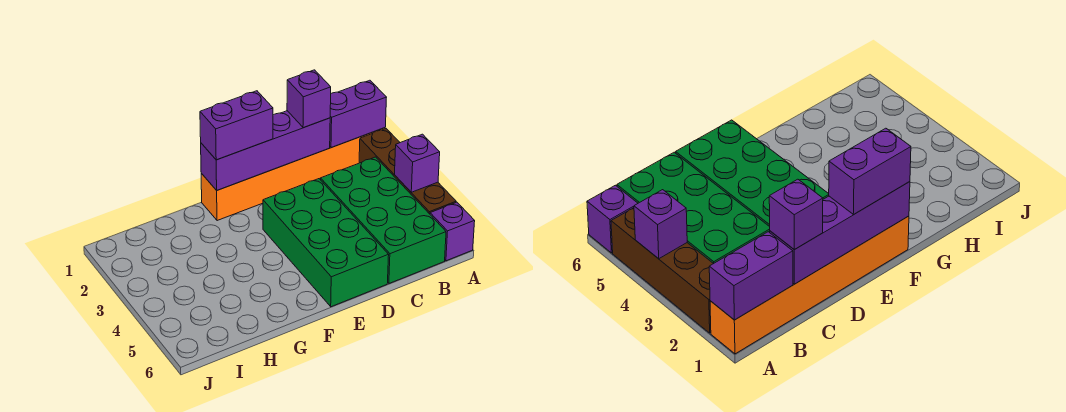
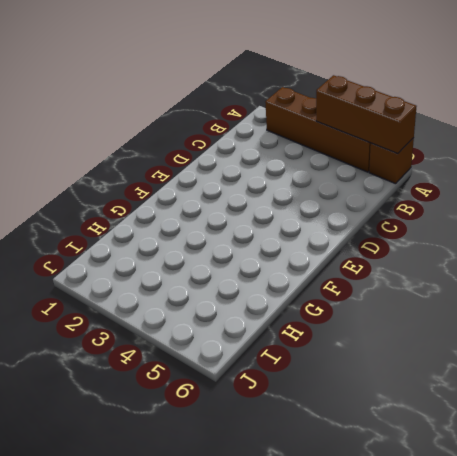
brown 1x3 brick [316,75,417,153] -> purple 1x1 brick [395,134,440,192]
brown 1x1 brick [369,138,414,184] -> purple 1x1 brick [430,202,475,261]
none -> orange 1x6 brick [201,128,385,221]
none -> green 2x4 brick [321,157,446,283]

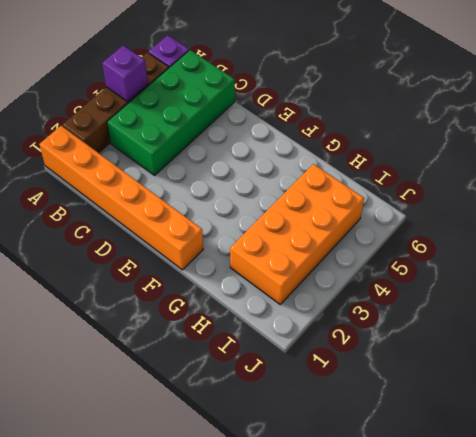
orange 2x4 brick [230,164,364,304] -> none
none -> green 2x4 brick [263,179,389,307]
none -> purple 1x2 brick [330,80,387,148]

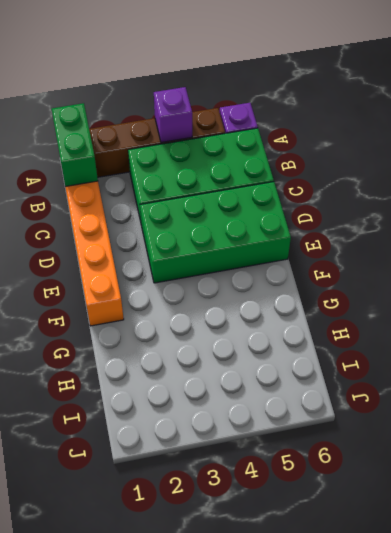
green 1x2 brick [52,103,98,187] -> purple 1x2 brick [330,80,387,148]
none -> purple 1x4 brick [201,111,330,190]
none -> purple 1x1 brick [287,70,331,128]

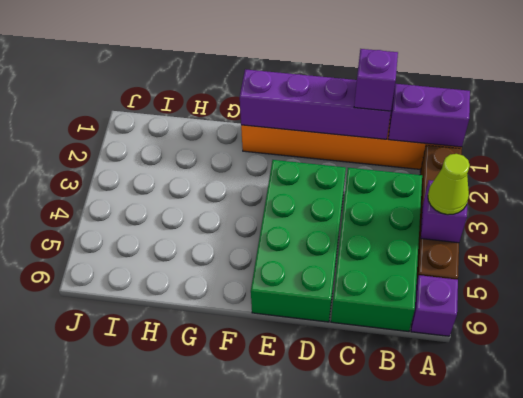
lime 1x1 cone [428,154,470,215] -> none
none -> purple 1x2 brick [200,91,273,160]

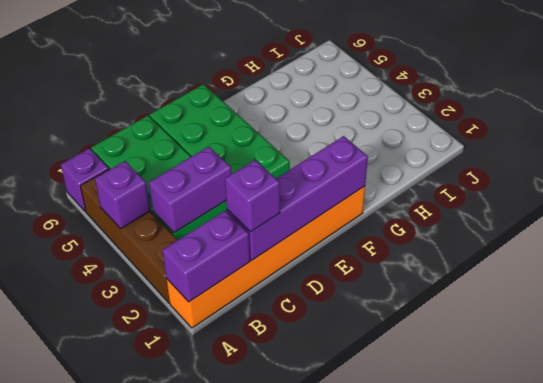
purple 1x2 brick [149,147,231,233] -> purple 1x2 brick moved to [200,91,273,160]

